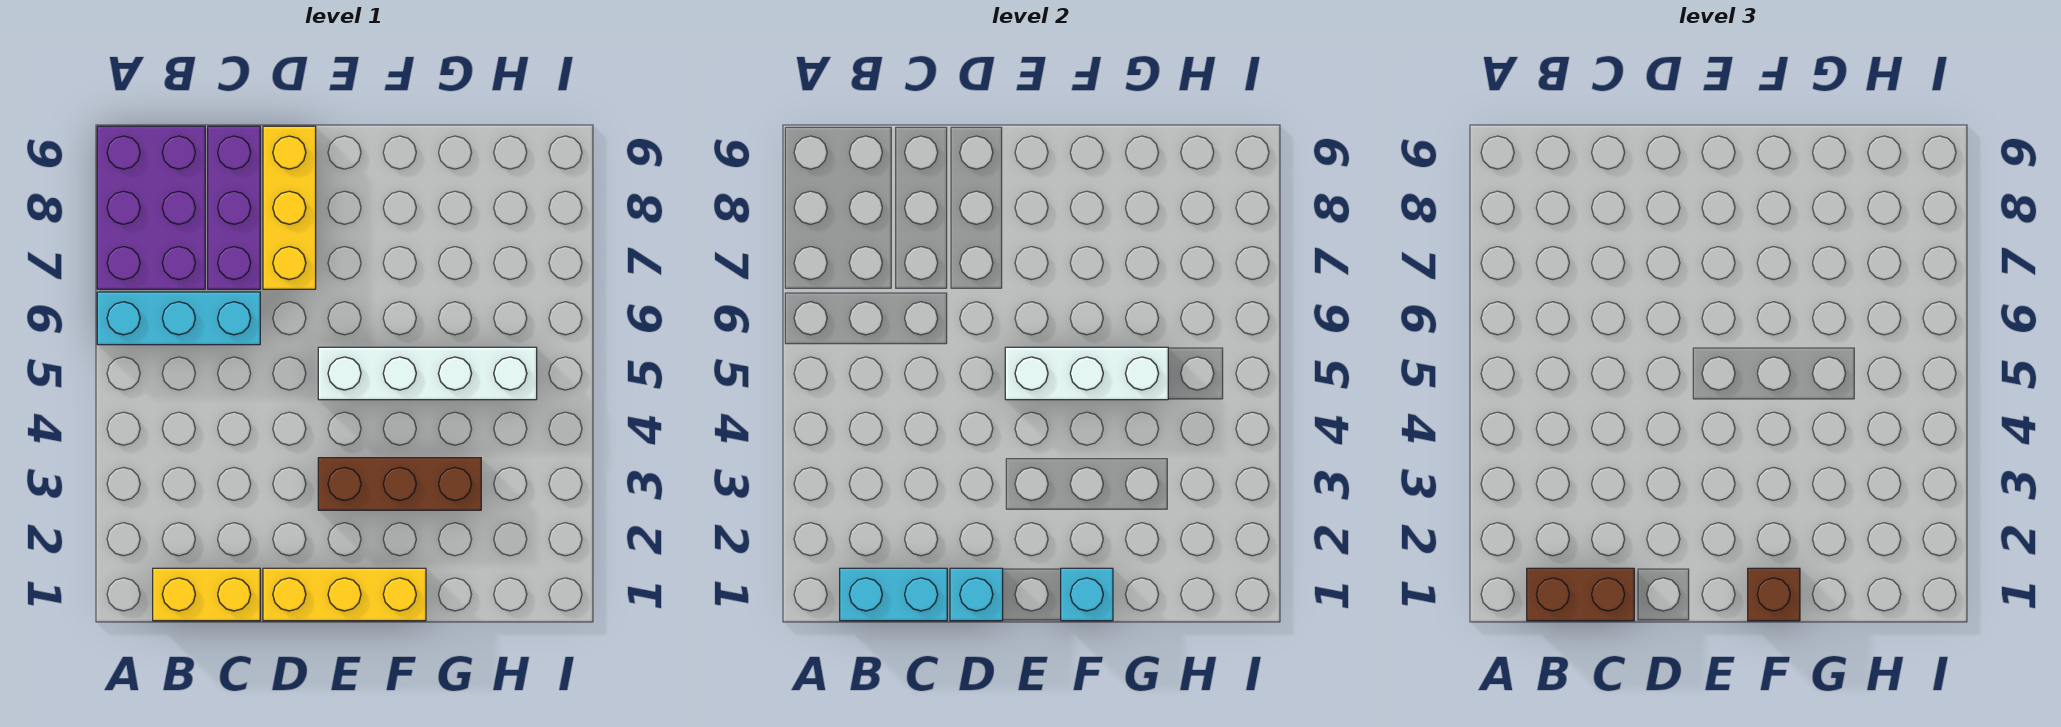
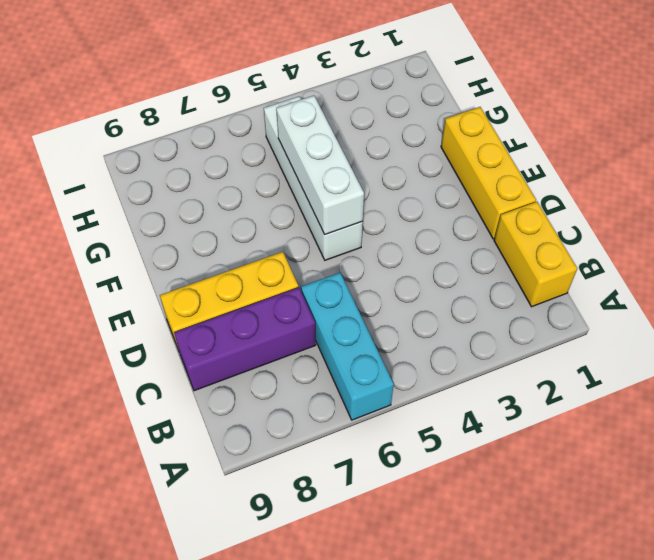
none -> purple 2x3 brick [97,126,205,289]
none -> brown 1x3 brick [318,458,481,510]
none -> cyan 1x2 brick [840,568,947,621]

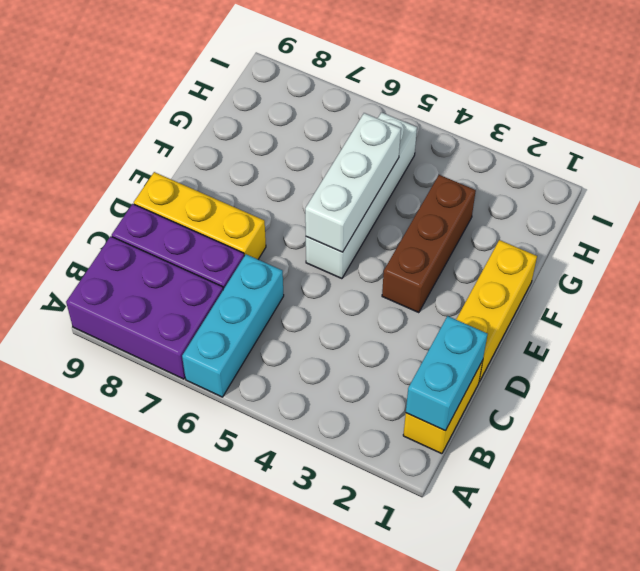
none -> cyan 1x1 brick [950,568,1003,621]
none -> cyan 1x1 brick [1061,568,1113,621]
none -> brown 1x2 brick [1527,568,1634,621]

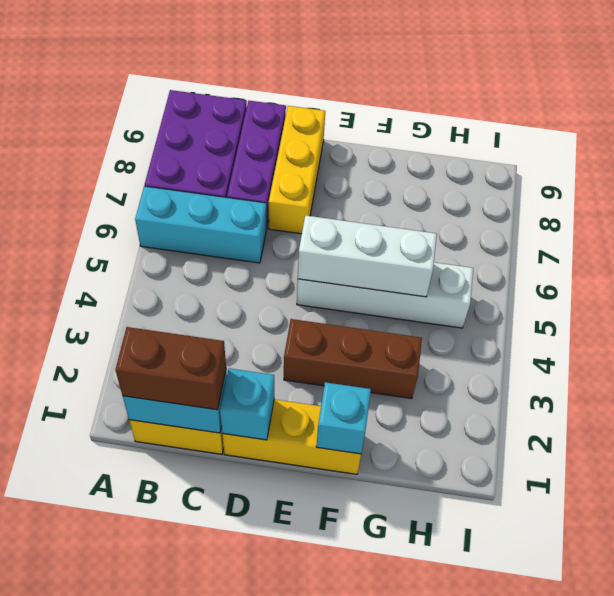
none -> brown 1x1 brick [1748,568,1800,621]

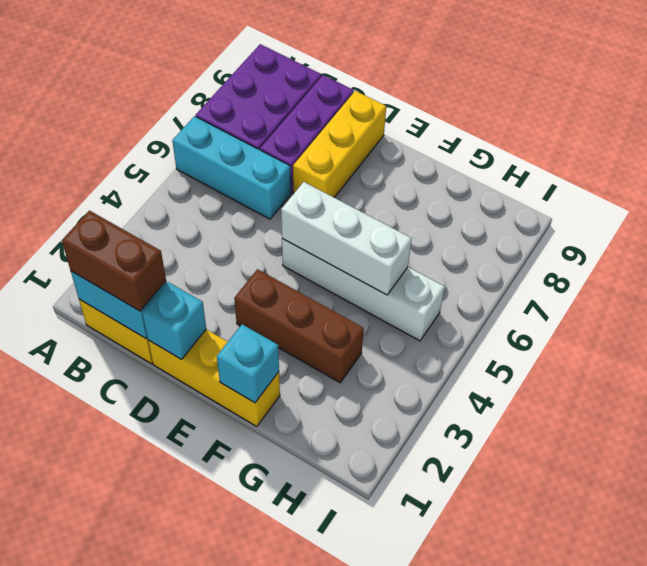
none -> brown 1x1 brick [1748,568,1800,621]

